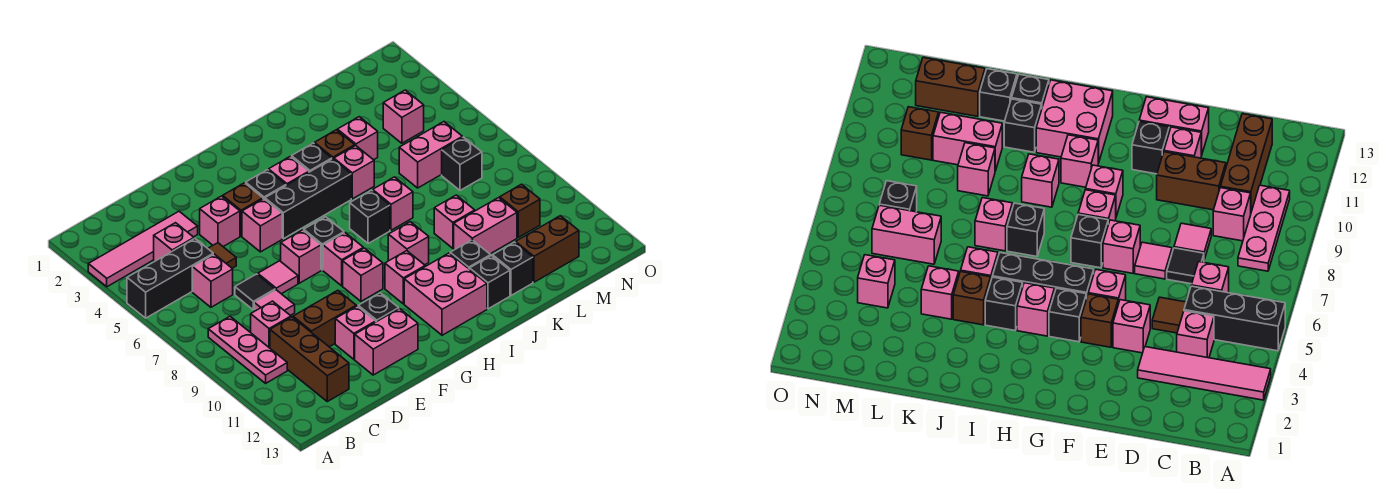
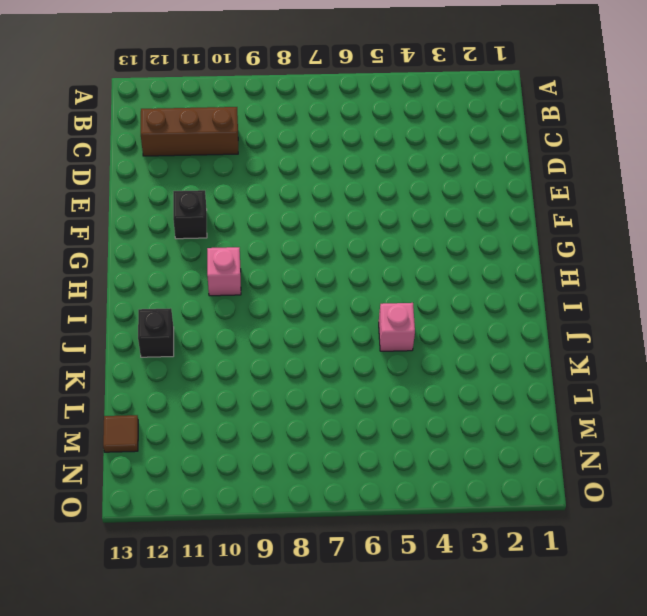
brown 1x1 tile [103,415,138,452] -> brown 1x1 tile moved to [208,243,236,268]
none -> pink 1x4 tile [88,211,198,287]
none -> black 1x3 brick [127,239,213,318]
none -> pink 1x3 plate [208,316,287,383]
none -> pink 1x1 brick [154,223,194,262]

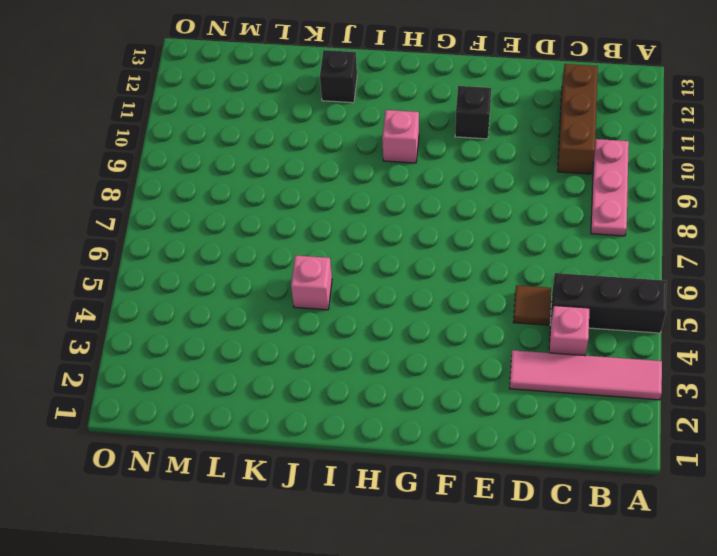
none -> pink 1x1 brick [192,254,233,307]
none -> pink 1x1 brick [251,301,291,348]
none -> black 1x1 tile [235,274,275,310]
none -> pink 1x1 tile [254,290,295,315]

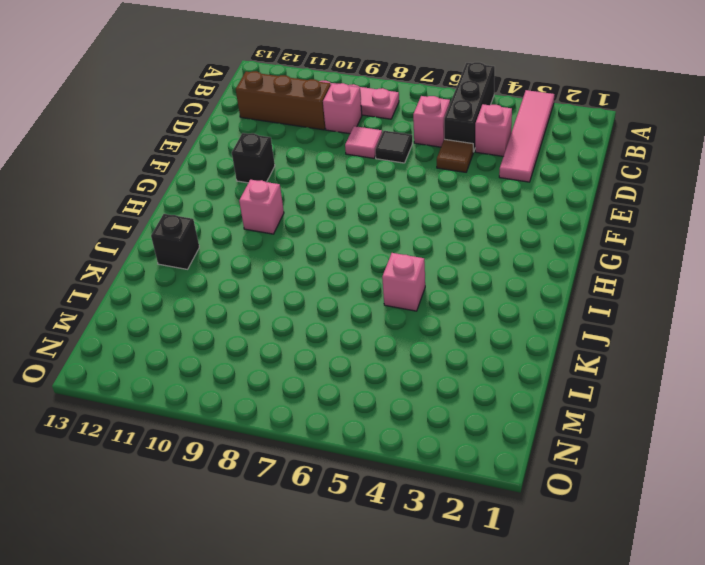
none -> brown 1x2 brick [293,290,356,347]
none -> pink 1x1 brick [200,196,240,247]
none -> pink 1x1 tile [258,261,298,294]
none -> pink 1x1 brick [335,306,376,359]

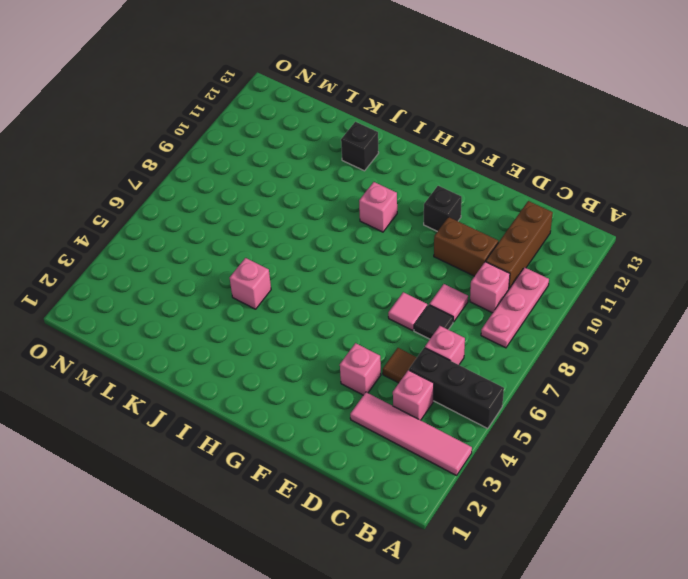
none -> pink 1x1 brick [335,306,376,359]
none -> pink 1x2 brick [355,309,418,375]
none -> brown 1x1 brick [223,183,263,236]
none -> pink 1x1 brick [242,199,282,252]

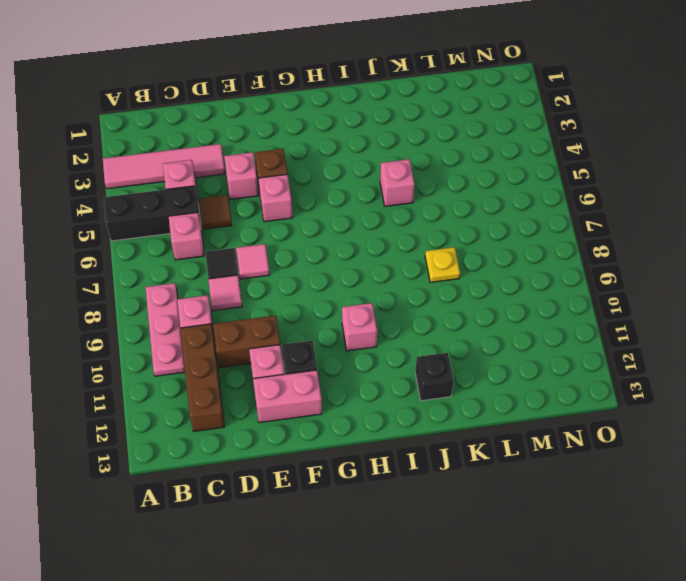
yellow 1x1 plate [425,247,460,283] -> none
none -> pink 1x1 brick [281,230,321,283]
none -> black 1x1 brick [245,170,286,199]
none -> black 1x3 brick [265,159,351,239]
none -> black 1x1 brick [303,217,344,270]

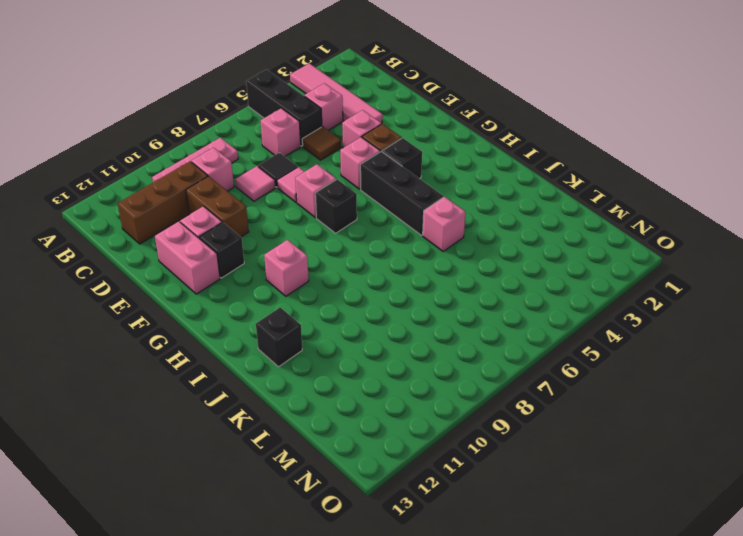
none -> pink 1x1 brick [323,233,363,286]
none -> pink 1x1 brick [343,248,383,301]
none -> pink 1x1 brick [269,156,309,185]
none -> pink 2x2 brick [404,253,487,335]

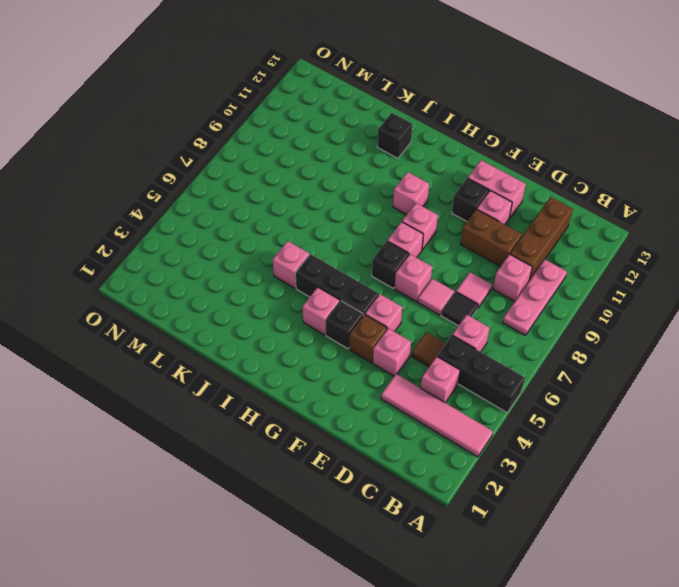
none -> pink 2x2 brick [404,253,487,335]
none -> black 1x1 brick [292,143,332,172]
none -> black 1x1 brick [350,190,390,244]
none -> pink 1x1 brick [388,222,429,265]

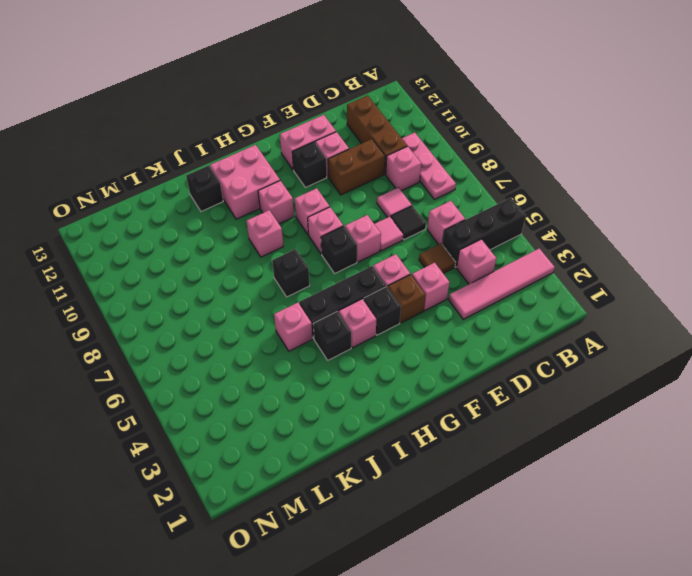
none -> brown 1x1 brick [314,130,355,159]
none -> pink 1x1 brick [373,177,413,230]
none -> black 1x1 brick [450,240,491,269]
none -> pink 1x1 brick [337,117,378,160]

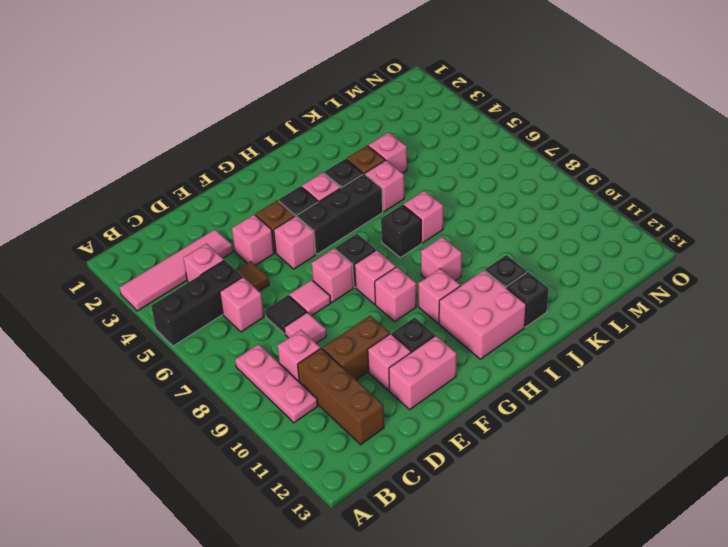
none -> pink 1x1 brick [434,195,475,248]
none -> pink 1x2 brick [454,198,517,254]
none -> black 1x1 brick [493,242,533,295]
none -> pink 1x2 brick [399,122,462,188]

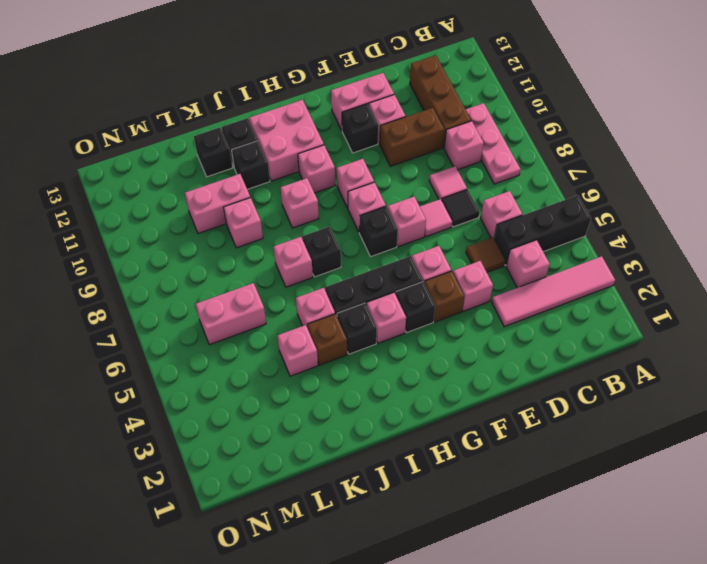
none -> brown 1x2 brick [516,216,579,282]
none -> pink 1x1 brick [383,90,424,143]
none -> black 1x1 brick [442,137,482,190]
none -> brown 1x1 brick [500,184,540,237]

